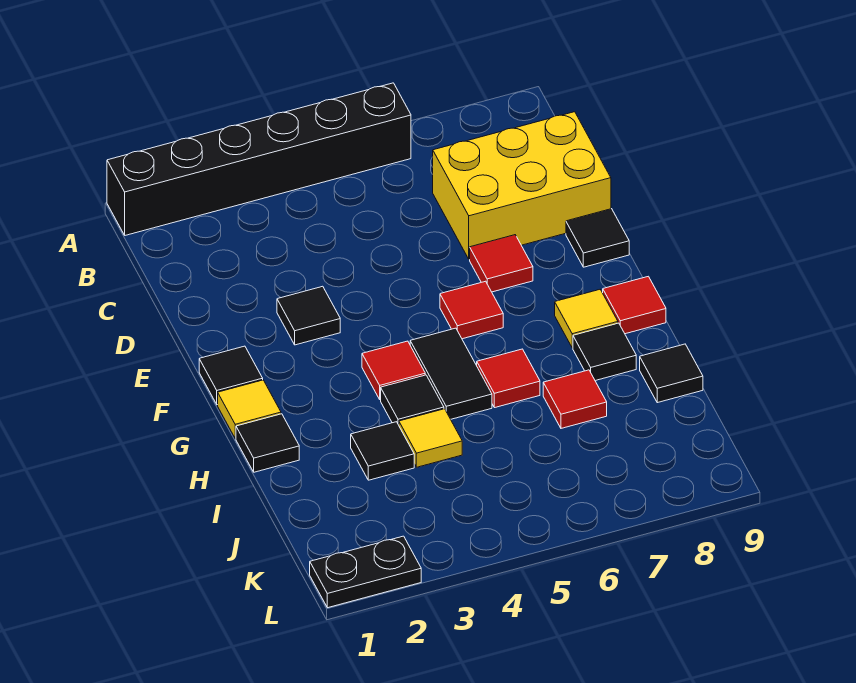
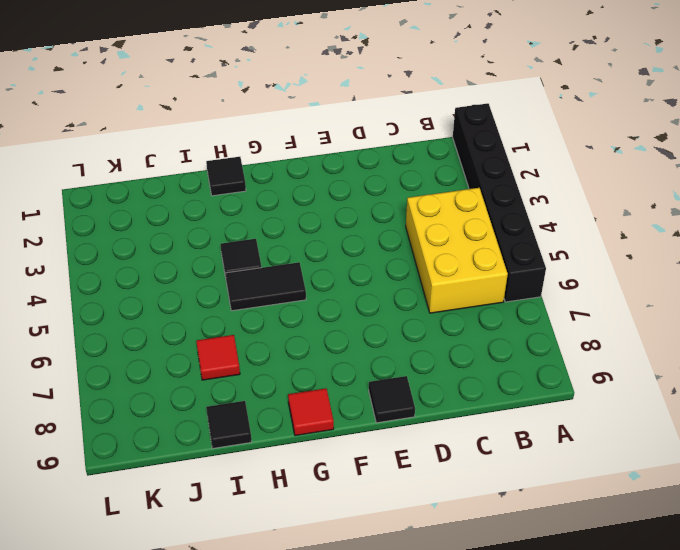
yellow 2x3 brick [406,188,508,313] -> yellow 2x3 brick moved to [433,112,611,259]
none -> black 1x1 tile [277,286,340,345]
none -> red 1x1 tile [470,235,533,292]
none -> black 1x1 tile [199,346,263,405]

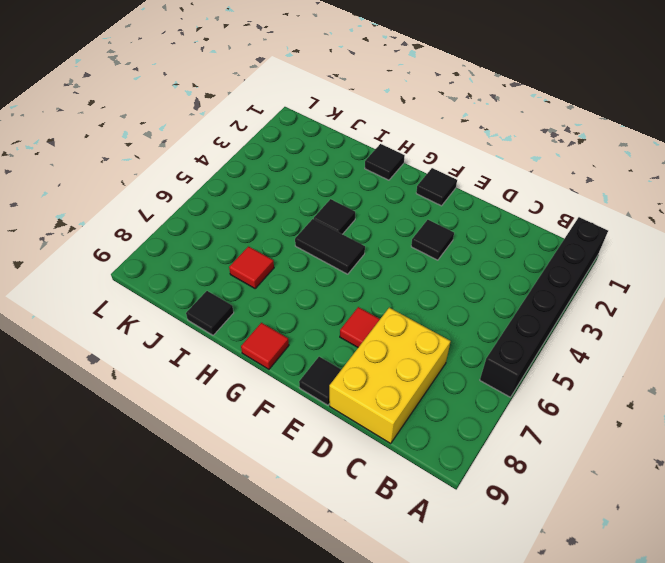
none -> red 1x1 tile [440,281,503,339]
none -> yellow 1x1 tile [218,380,281,439]
none -> red 1x1 tile [362,341,425,400]

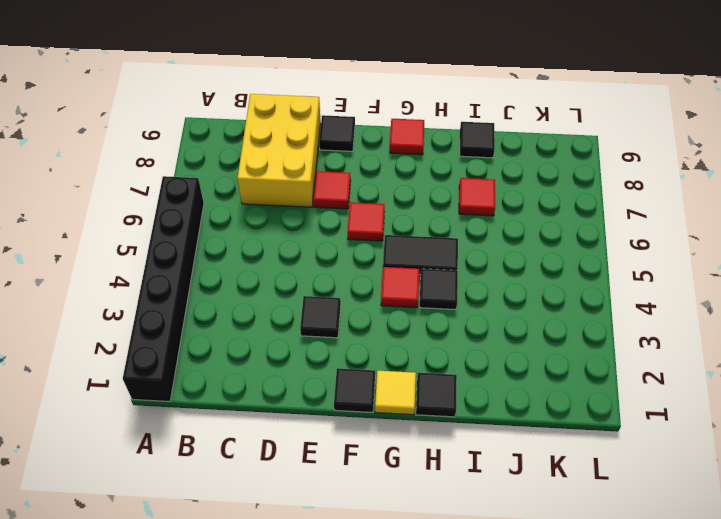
none -> yellow 1x1 tile [555,290,618,348]
none -> red 1x1 tile [477,349,540,408]
none -> black 1x1 tile [573,323,636,381]

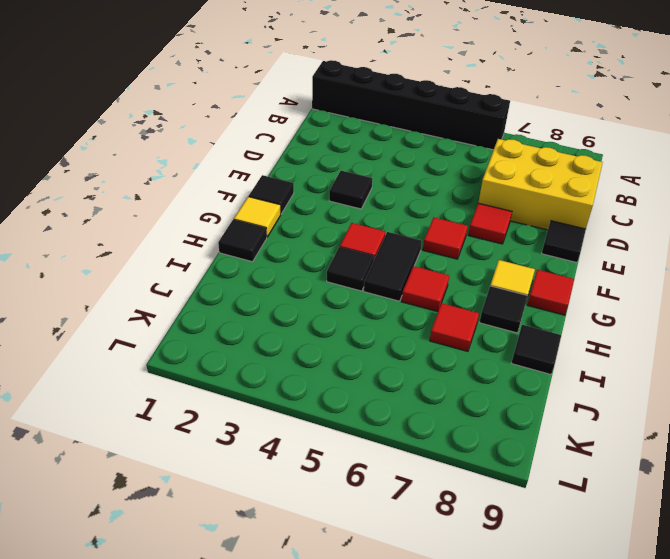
none -> black 1x1 tile [351,422,414,480]
none -> yellow 1x1 tile [399,409,462,467]
none -> black 1x2 plate [310,536,421,608]

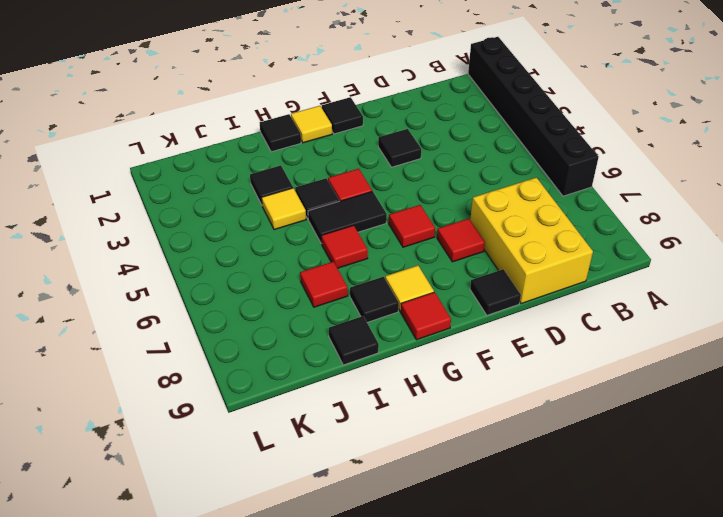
none -> black 1x2 plate [310,536,421,608]

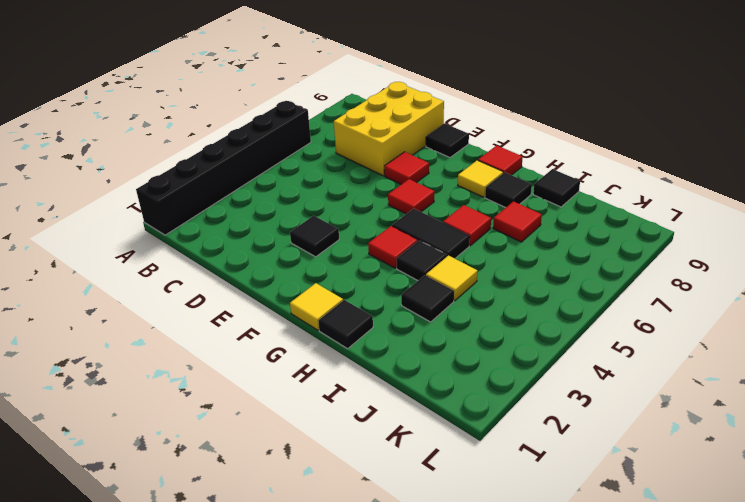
none -> black 1x1 tile [199,346,263,405]
none -> black 1x2 plate [310,536,421,608]

